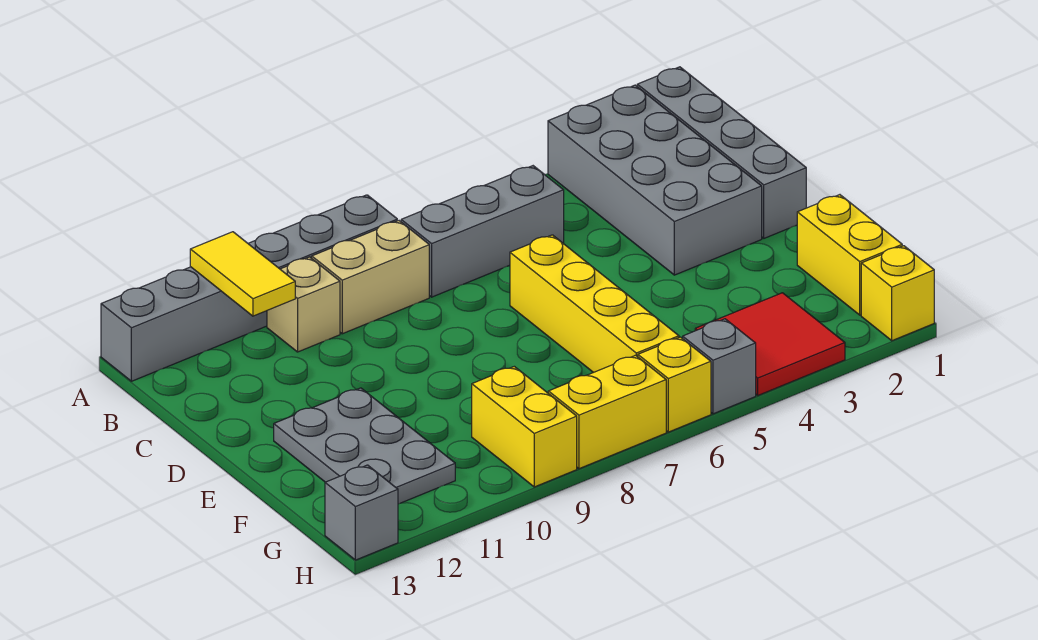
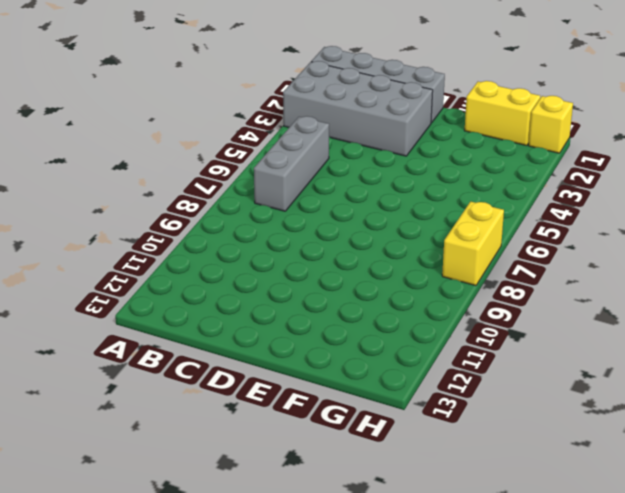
none -> grey 1x6 brick [101,195,397,381]
none -> tan 1x2 brick [312,221,429,334]
none -> tan 1x1 brick [267,257,340,352]

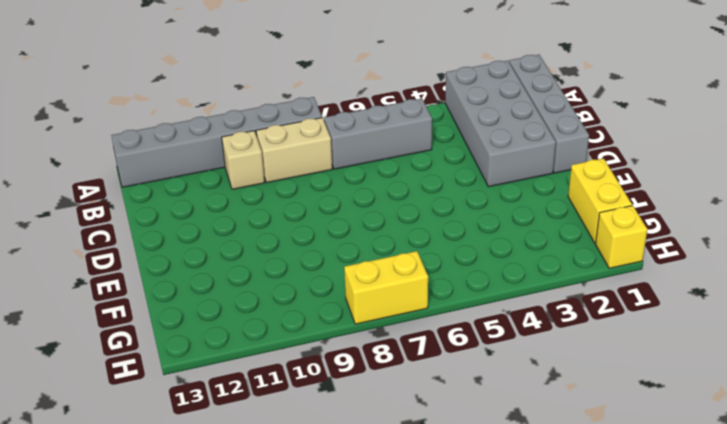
none -> yellow 1x4 brick [510,235,679,373]
none -> grey 2x3 plate [274,388,455,504]
none -> red 2x2 tile [695,293,845,395]

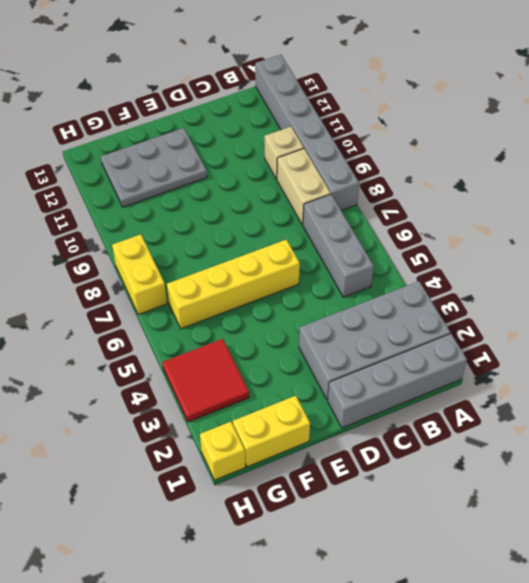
none -> yellow 1x2 brick [472,366,577,487]
none -> grey 1x1 brick [683,319,756,414]
none -> yellow 1x1 brick [638,337,711,432]

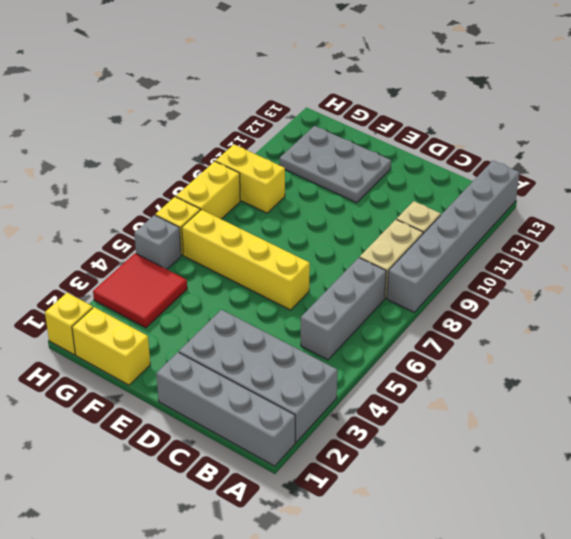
none -> grey 1x1 brick [325,465,398,560]
none -> yellow 1x2 tile [190,232,295,316]

